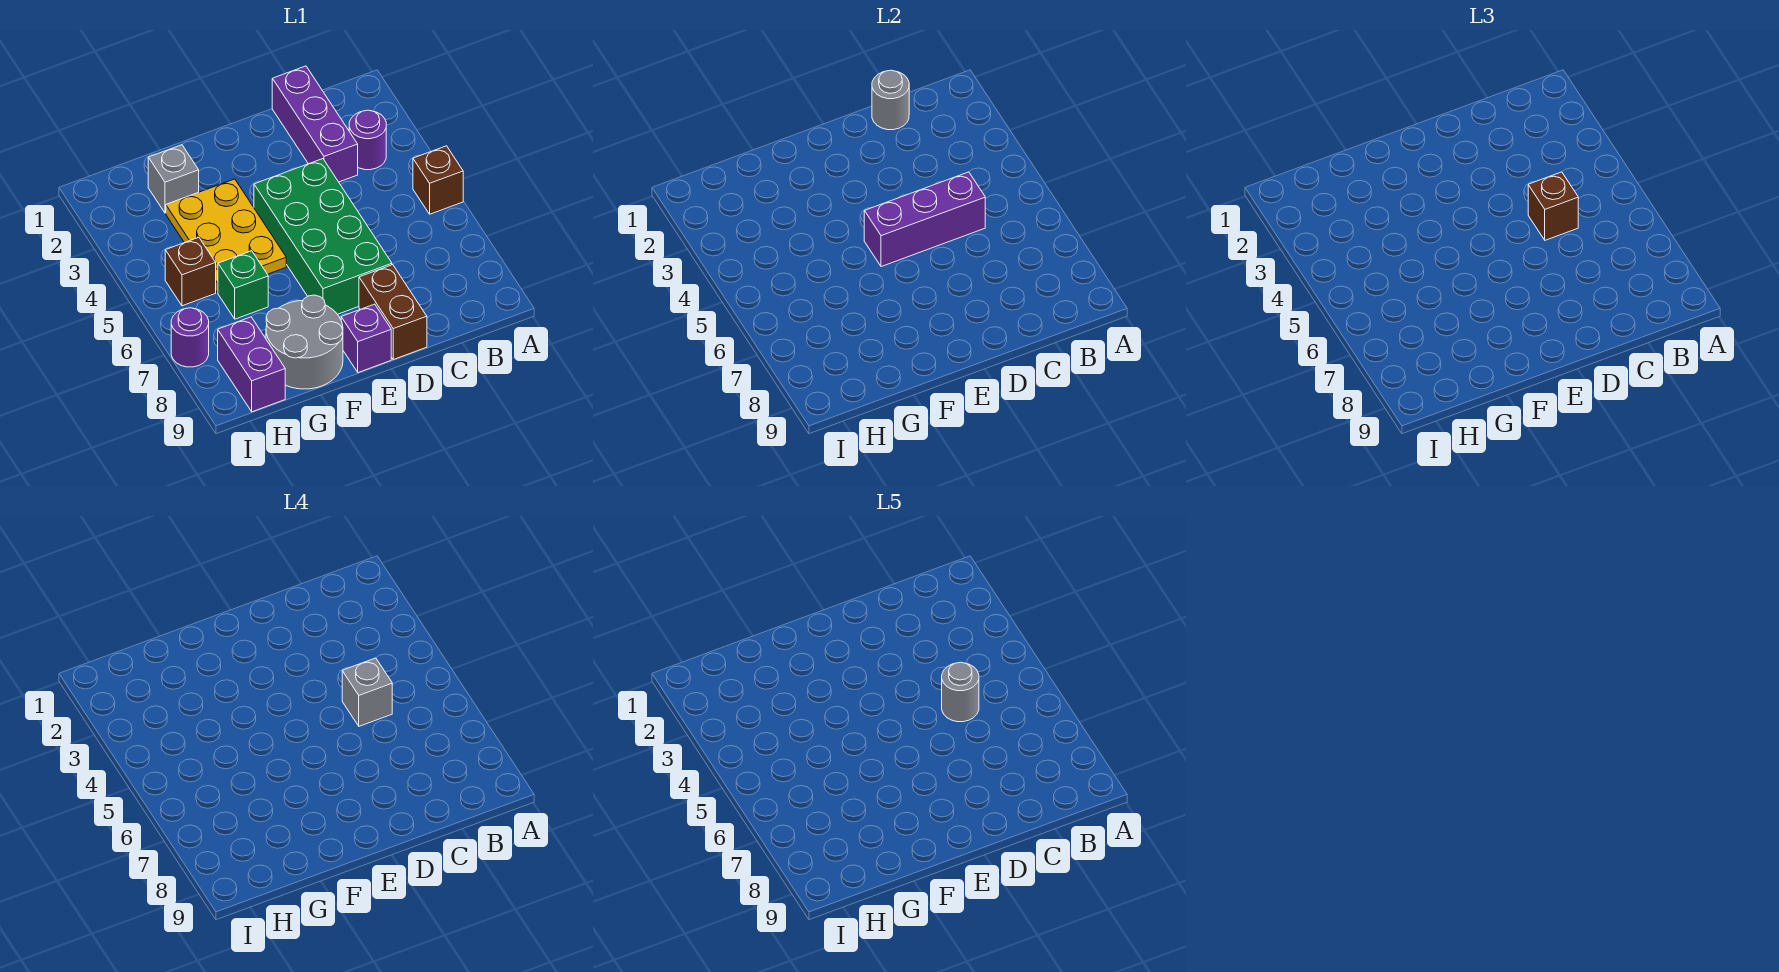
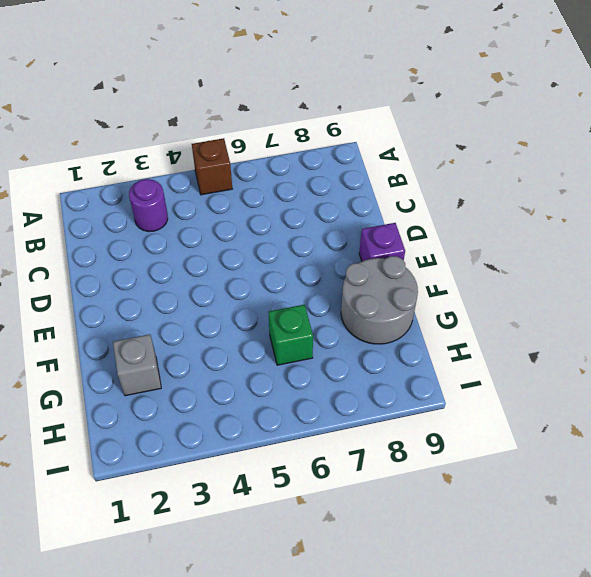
none -> purple 1x3 brick [272,66,358,182]
none -> green 2x4 brick [254,159,392,314]
none -> brown 1x2 brick [359,265,427,359]

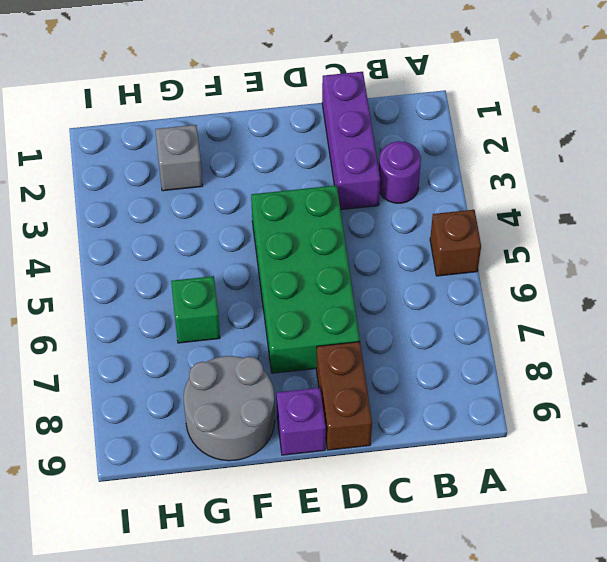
none -> yellow 2x3 plate [166,179,286,293]
none -> brown 1x1 brick [165,237,216,306]
none -> purple 1x2 brick [218,317,285,412]

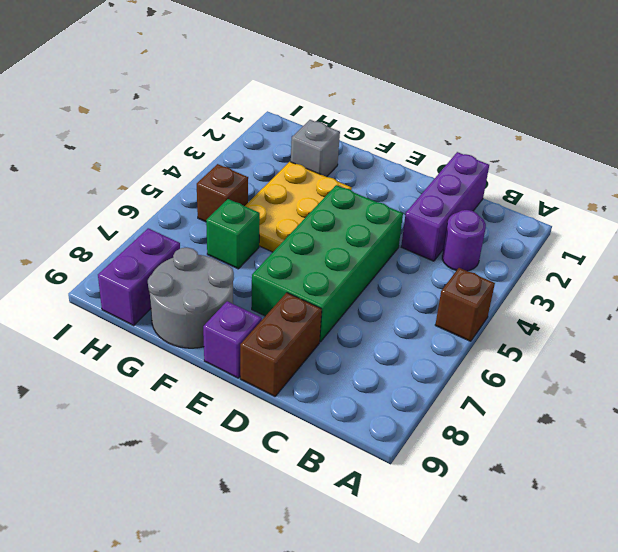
none -> purple 1x1 round brick [171,308,209,367]
none -> grey 1x1 round brick [872,70,909,130]
none -> purple 1x3 brick [864,172,985,267]

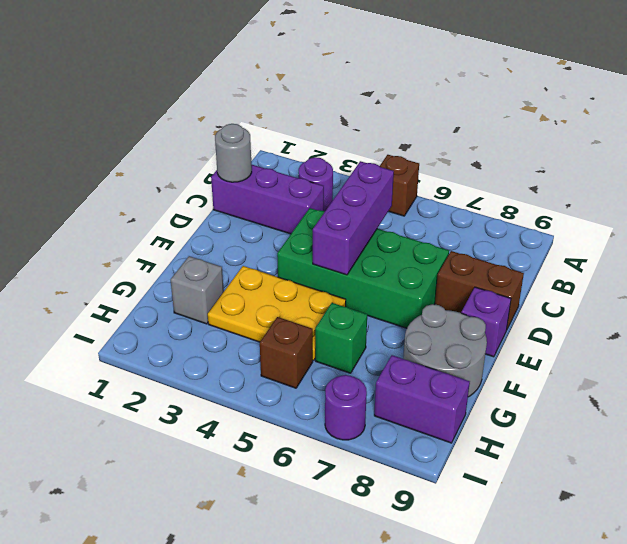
none -> brown 1x1 brick [1528,172,1578,240]
none -> grey 1x1 brick [342,658,392,726]
none -> grey 1x1 round brick [942,662,979,722]

